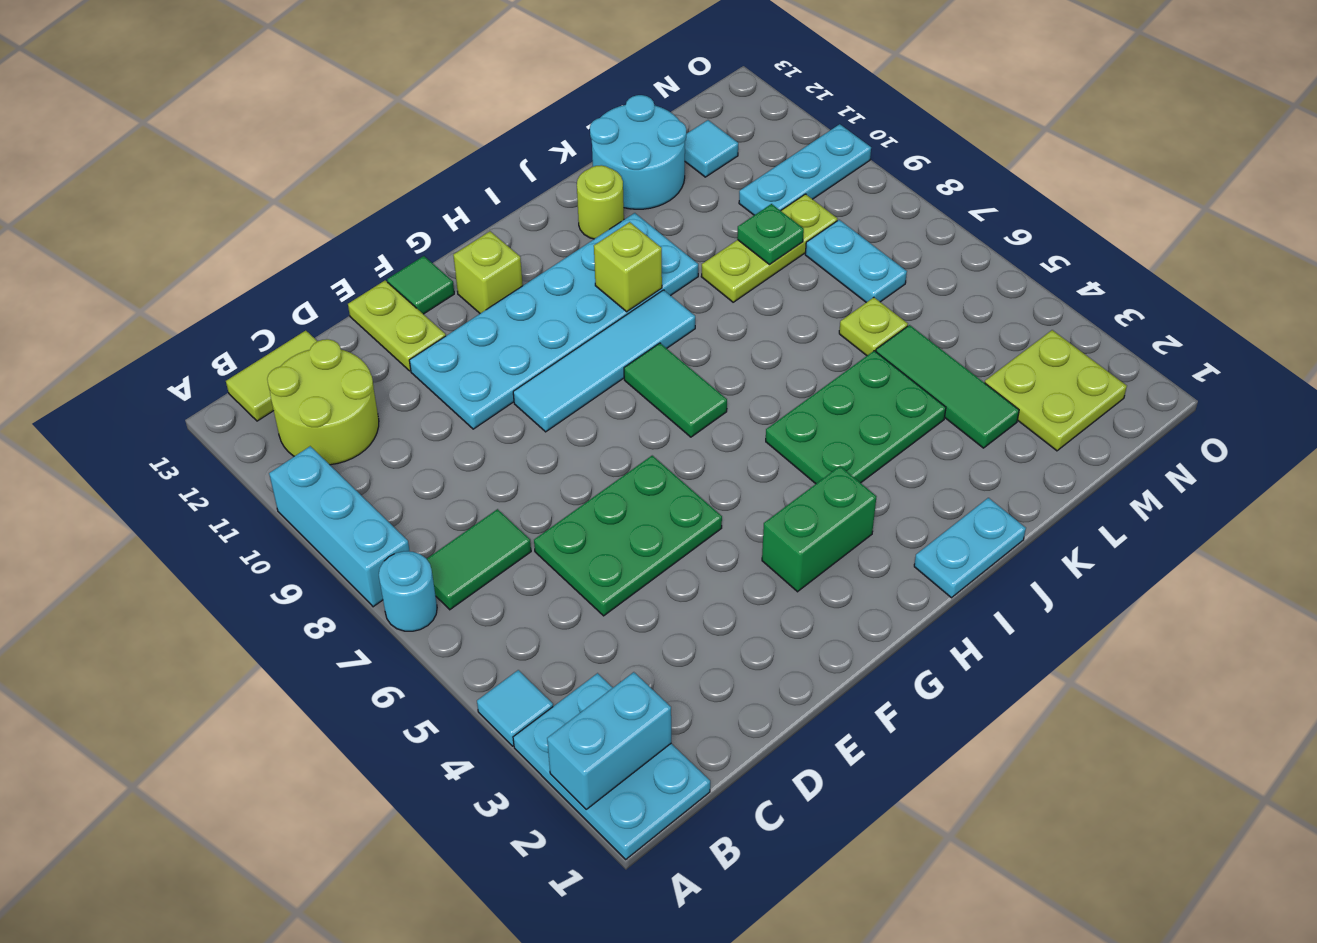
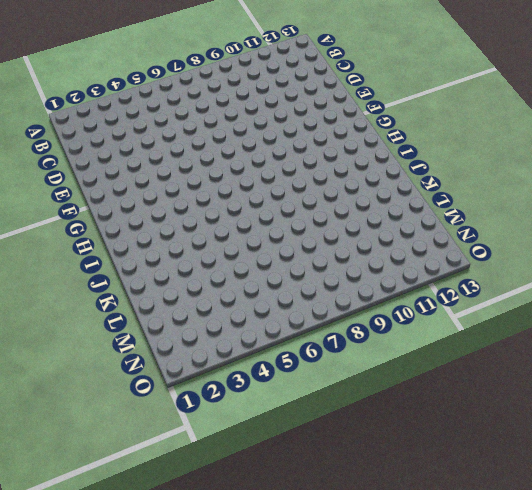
none -> cyan 2x3 plate [513,673,710,859]
none -> cyan 1x1 tile [477,670,553,746]
none -> cyan 1x1 round brick [379,551,437,631]

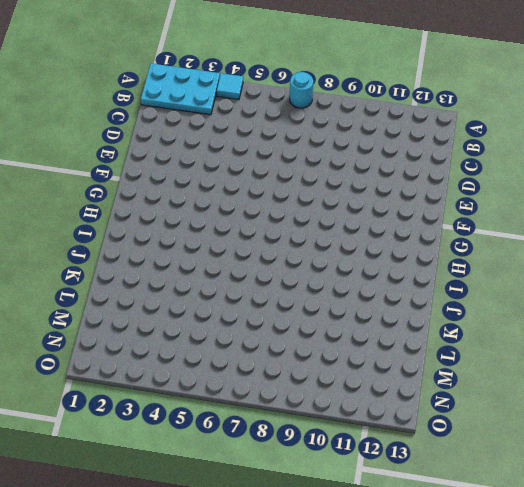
none -> cyan 1x3 brick [269,446,410,607]
none -> green 1x2 tile [427,509,531,610]
none -> lime 2x2 round brick [267,339,379,465]

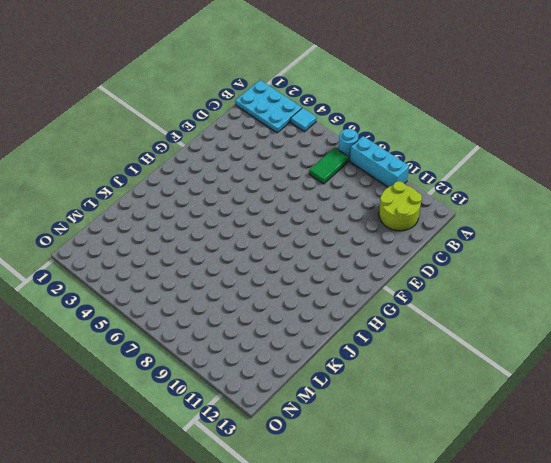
none -> lime 1x2 tile [226,331,317,421]
none -> green 2x3 plate [534,456,722,616]
none -> cyan 2x6 plate [409,213,698,429]

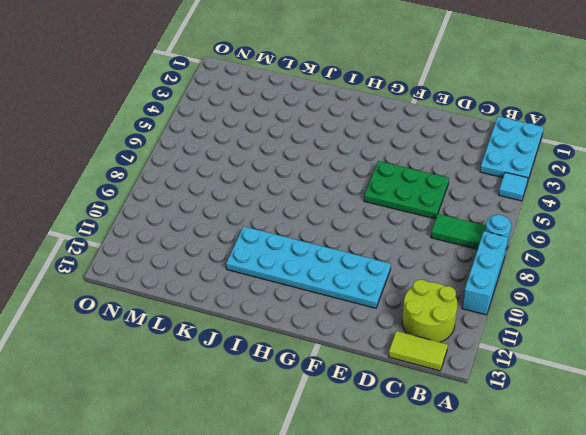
none -> lime 1x2 plate [348,280,446,371]
none -> cyan 1x4 tile [513,290,695,432]
none -> green 1x1 tile [387,256,454,314]

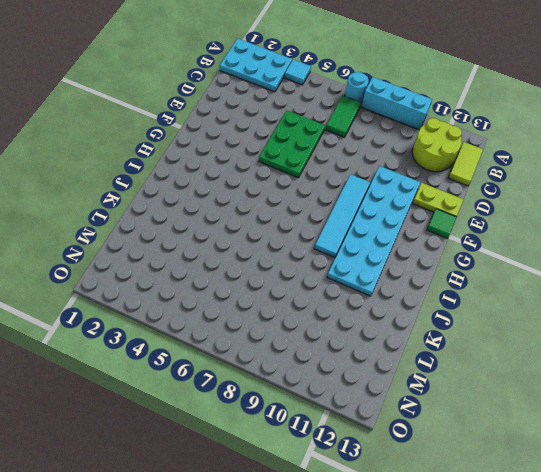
none -> green 1x2 brick [762,466,876,592]
none -> lime 1x1 brick [453,231,523,313]
none -> green 1x2 tile [624,343,727,437]

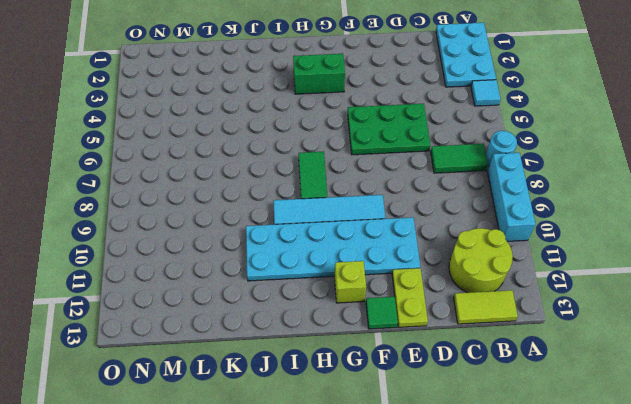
none -> cyan 1x2 plate [914,498,1026,598]
none -> green 2x3 plate [766,351,946,484]
none -> lime 1x1 round brick [577,165,624,239]

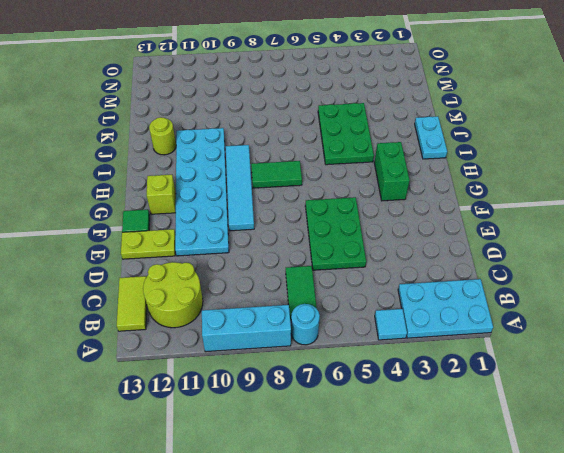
none -> lime 1x3 plate [701,194,837,302]
none -> cyan 2x2 round brick [590,95,686,209]
none -> green 1x3 tile [876,325,1019,448]

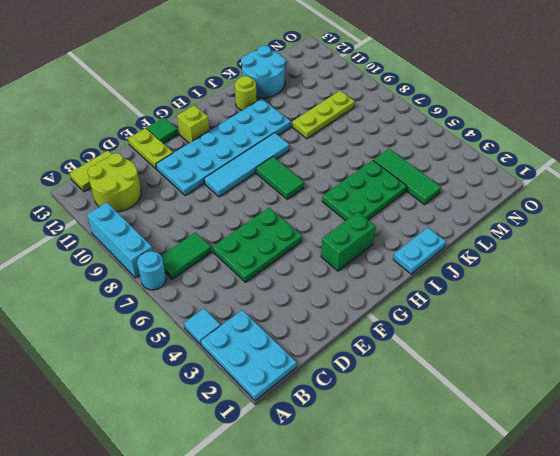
none -> lime 1x1 plate [839,297,908,356]
none -> lime 2x2 plate [985,330,1127,451]
none -> cyan 1x2 plate [805,220,907,302]

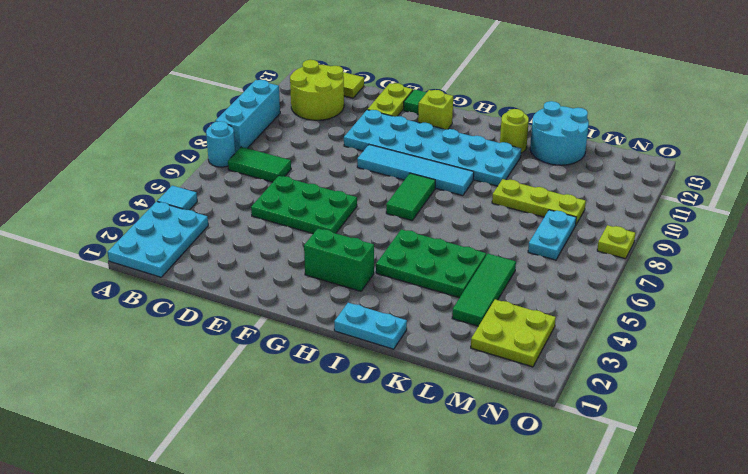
lime 1x1 plate [597,225,635,259] -> lime 1x1 plate moved to [839,297,908,356]
none -> cyan 1x3 plate [739,124,871,215]
none -> cyan 1x1 tile [685,120,738,177]
none -> cyan 1x2 brick [547,672,671,809]

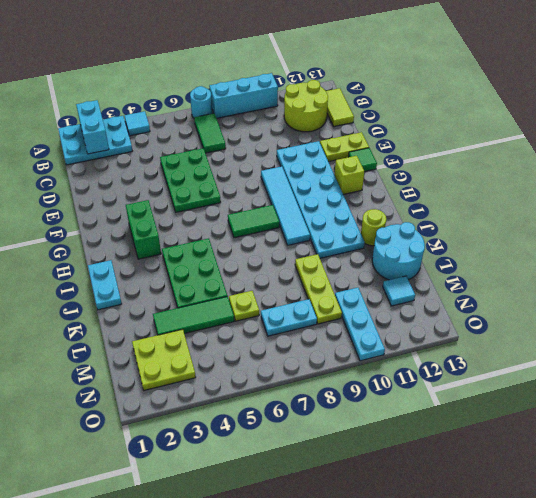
none -> lime 1x1 brick [594,222,662,312]
none -> green 1x1 plate [737,204,804,265]

